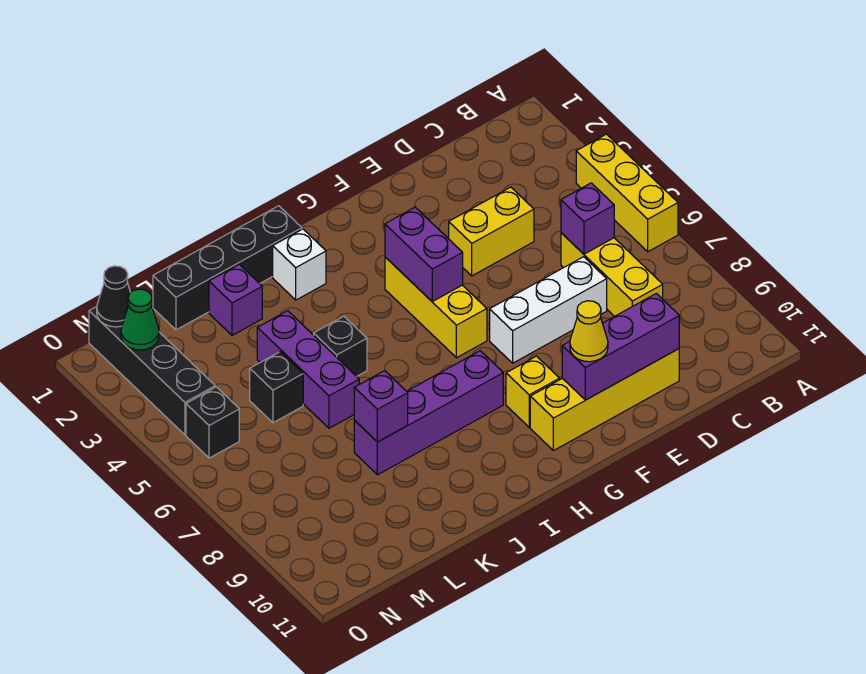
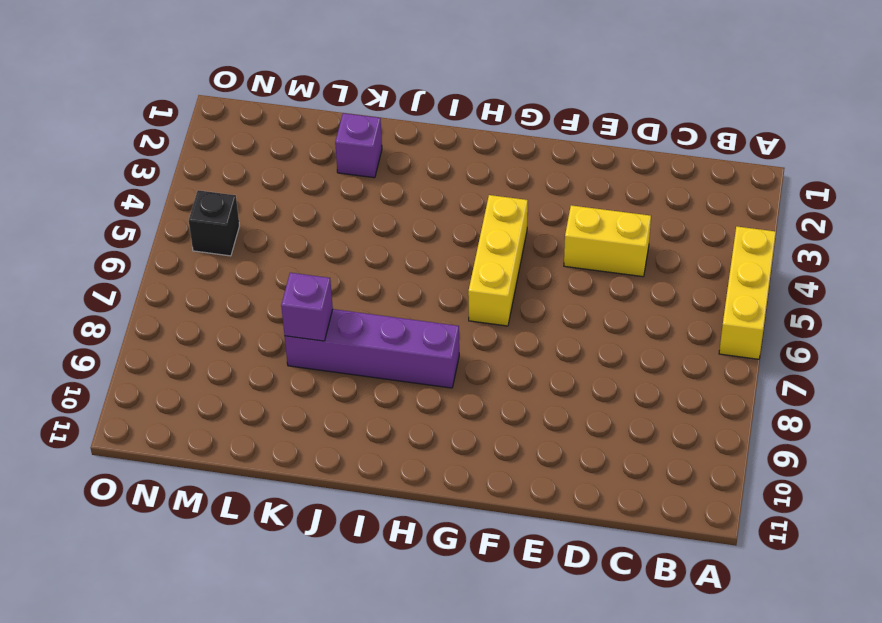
none -> yellow 1x3 brick [561,233,663,317]
none -> white 1x3 brick [490,257,607,363]
none -> yellow 1x4 brick [530,349,679,451]

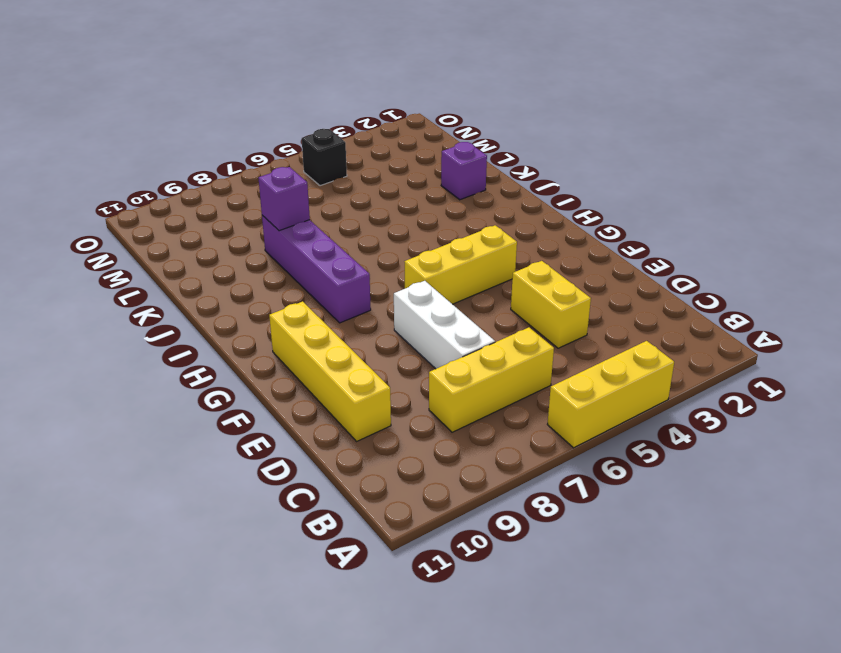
none -> yellow 1x1 brick [506,356,560,427]
none -> black 1x4 brick [153,206,302,330]
none -> white 1x1 brick [273,229,326,300]

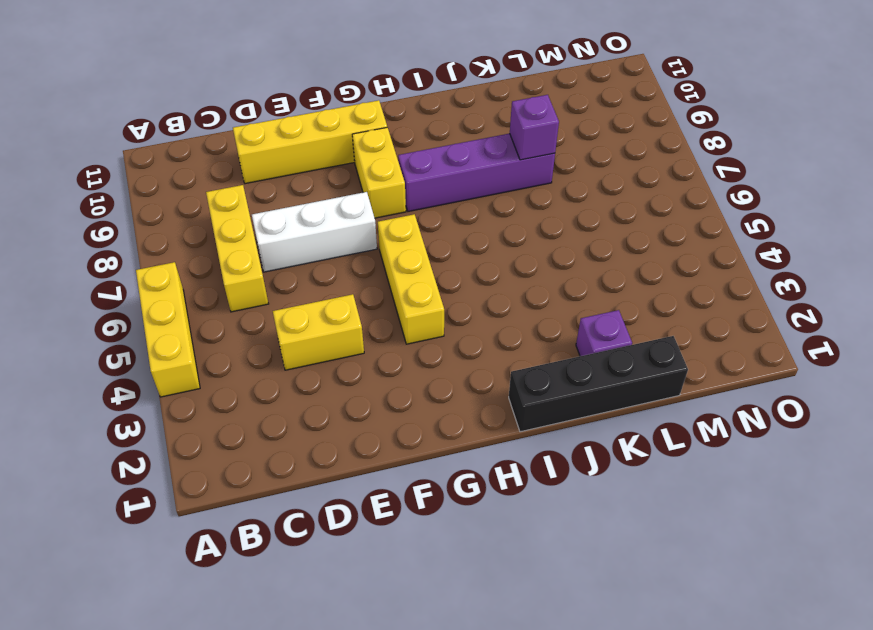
yellow 1x2 brick [352,127,406,218] -> yellow 1x1 brick [506,356,560,427]
none -> white 1x1 brick [273,229,326,300]
none -> black 1x1 brick [314,316,367,376]
none -> purple 1x3 brick [257,311,359,428]

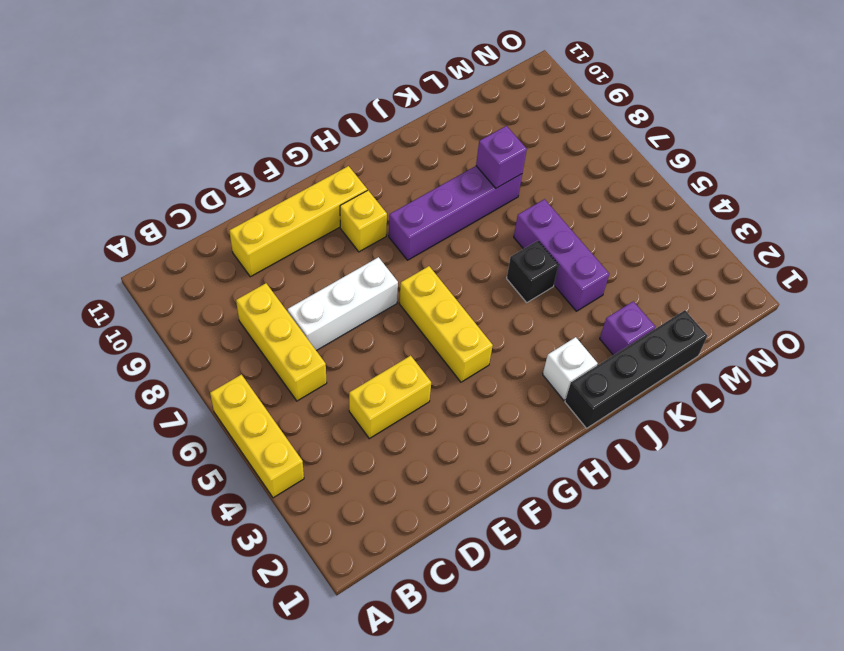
none -> black 1x1 brick [250,352,303,423]
none -> black 1x4 brick [89,307,215,435]
none -> black 1x1 brick [186,387,239,458]

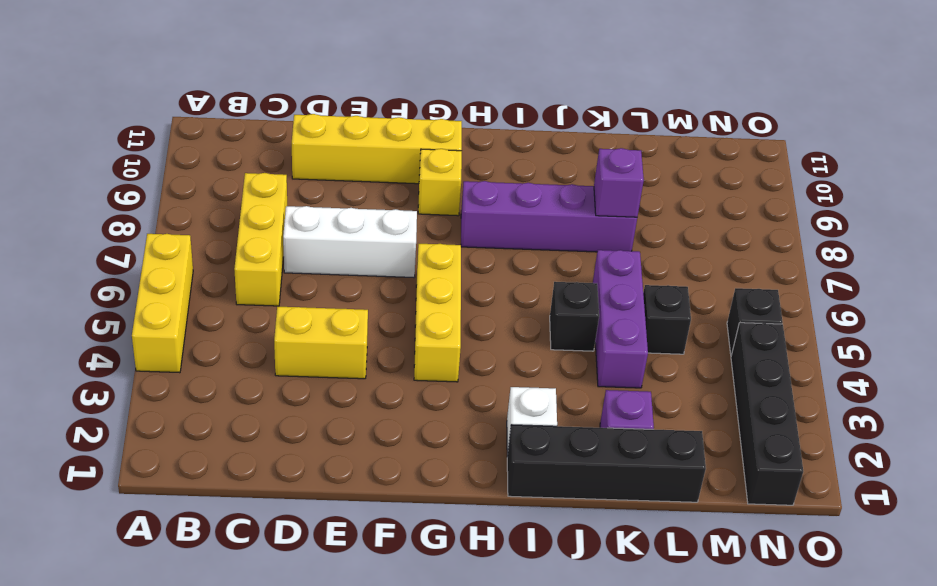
none -> purple 1x1 brick [561,183,614,254]
none -> purple 1x3 brick [562,294,679,400]
none -> purple 1x2 brick [385,207,463,301]

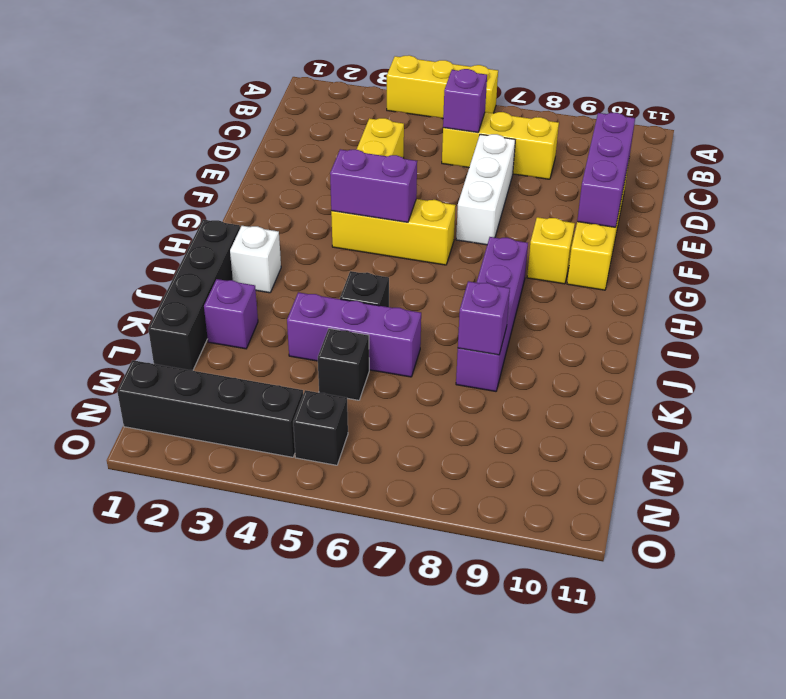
none -> black 1x1 cone [97,266,131,327]
none -> green 1x1 cone [121,289,159,350]
none -> yellow 1x1 cone [570,301,608,362]

